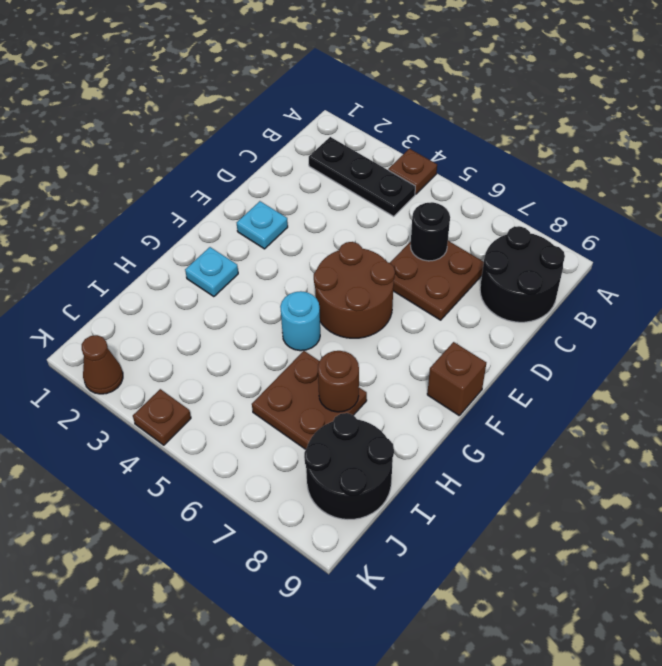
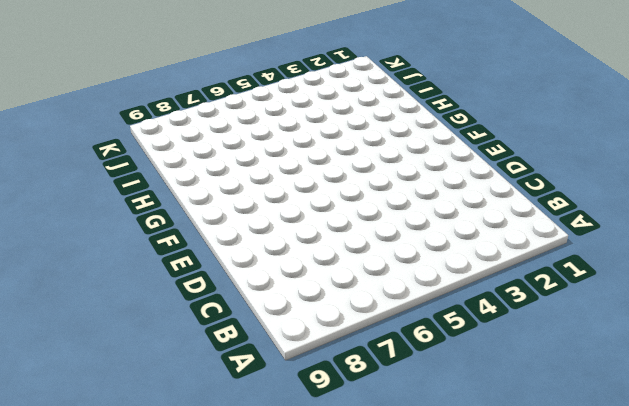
none -> brown 1x1 plate [388,149,437,194]
none -> black 1x3 plate [309,137,415,216]
none -> black 2x2 round brick [480,226,565,322]

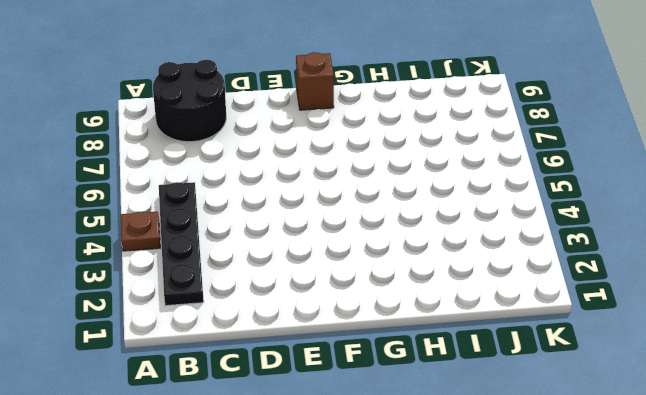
black 1x4 plate [159,182,204,306] -> black 1x3 plate [309,137,415,216]
none -> brown 2x2 plate [390,241,484,320]
none -> cyan 1x1 plate [237,201,288,249]
none -> brown 2x2 round brick [314,242,395,338]

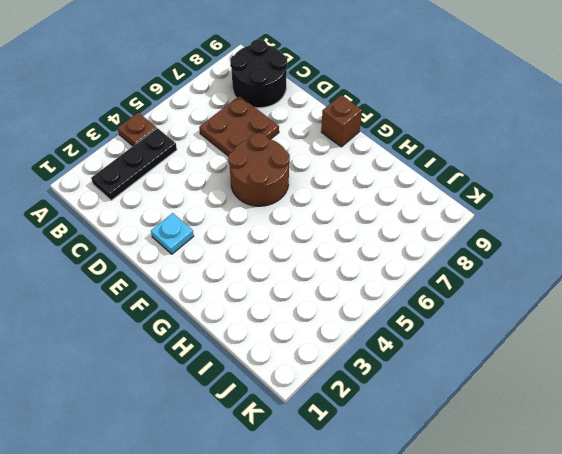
none -> cyan 1x1 plate [185,247,238,297]
none -> cyan 1x1 round brick [280,291,320,351]
none -> brown 2x2 plate [252,351,367,449]

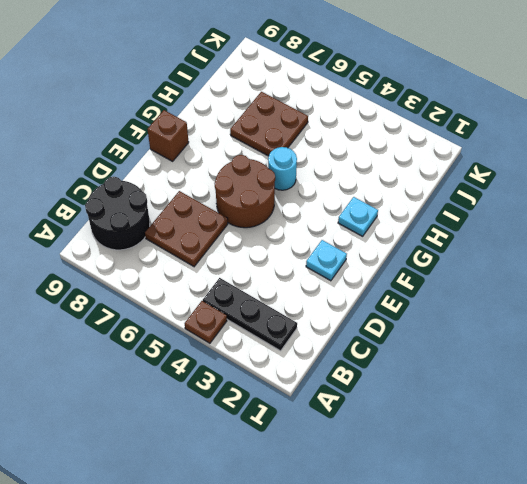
none -> black 2x2 round brick [304,413,394,519]
none -> brown 1x1 cone [82,335,123,394]
none -> brown 1x1 plate [133,389,191,445]

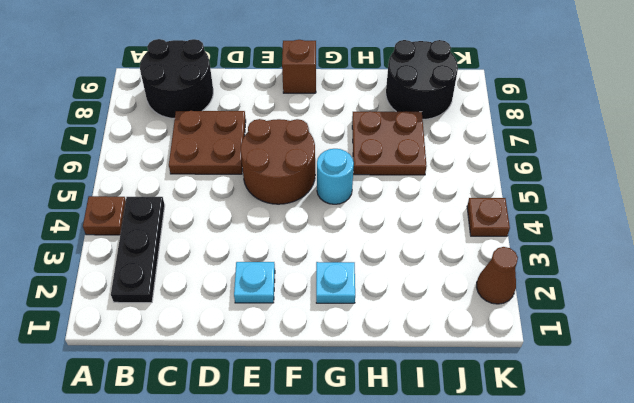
none -> black 1x1 round brick [410,202,450,261]
none -> brown 1x1 round brick [318,351,359,412]

